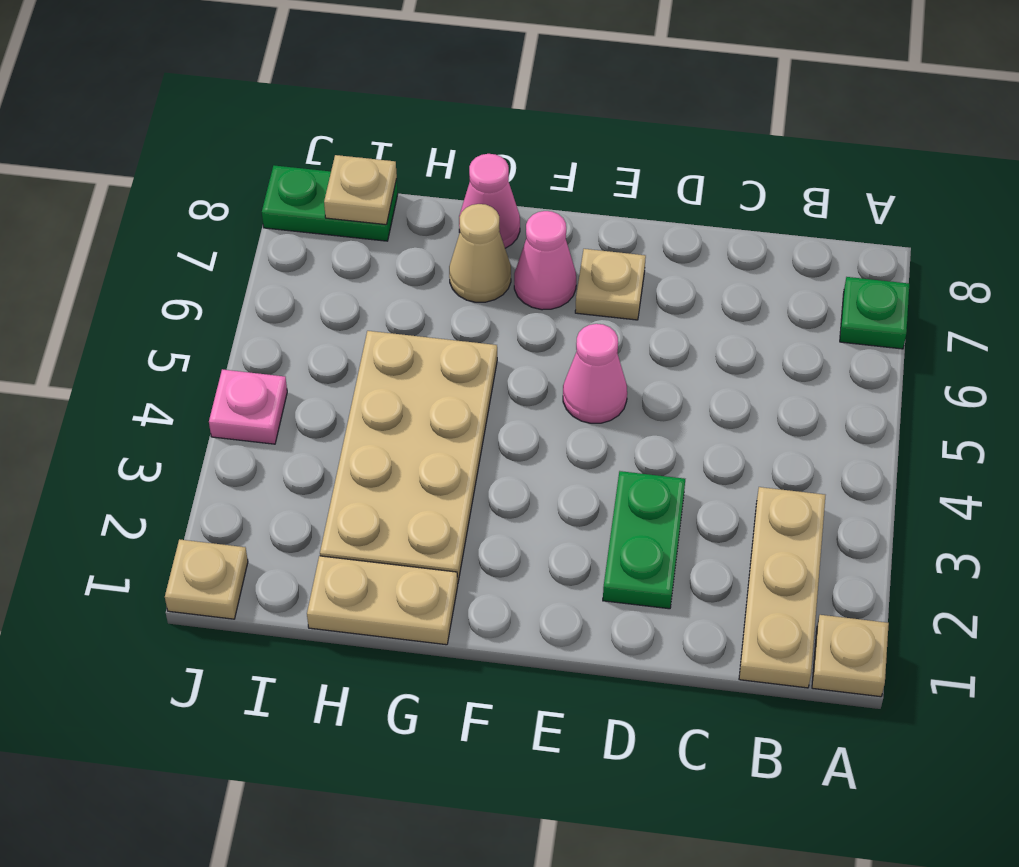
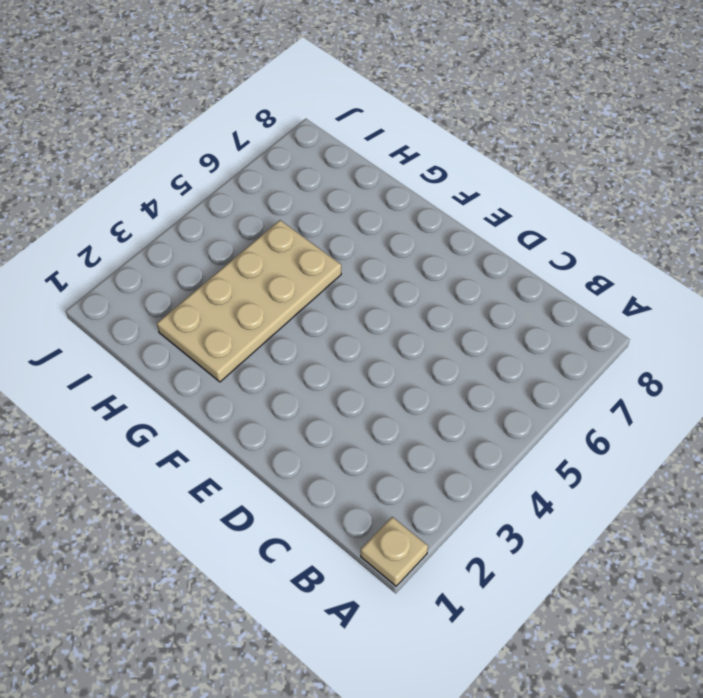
none -> green 1x1 plate [840,277,909,349]
none -> tan 1x3 plate [739,487,825,688]
none -> green 1x2 plate [603,471,685,609]

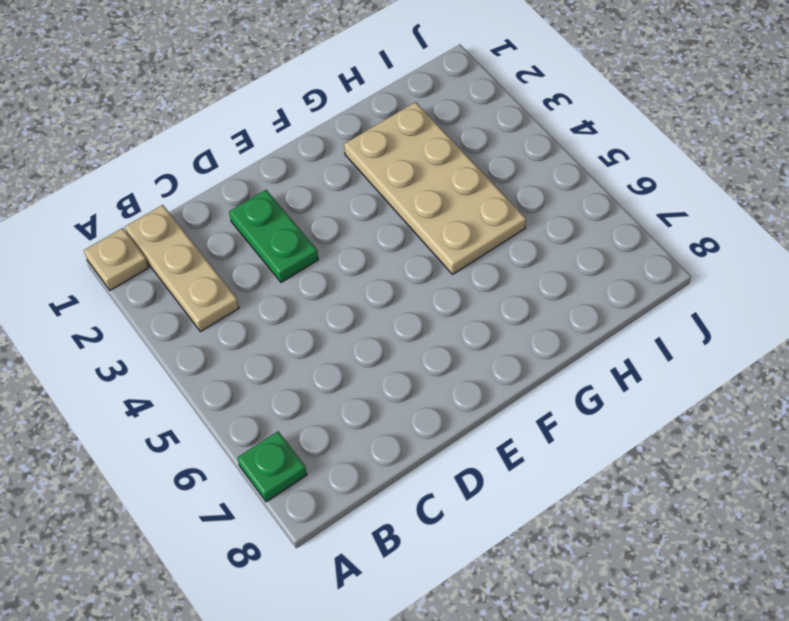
none -> pink 1x1 cone [563,324,627,423]
none -> tan 1x1 plate [575,249,646,320]
none -> pink 1x1 cone [514,211,576,310]

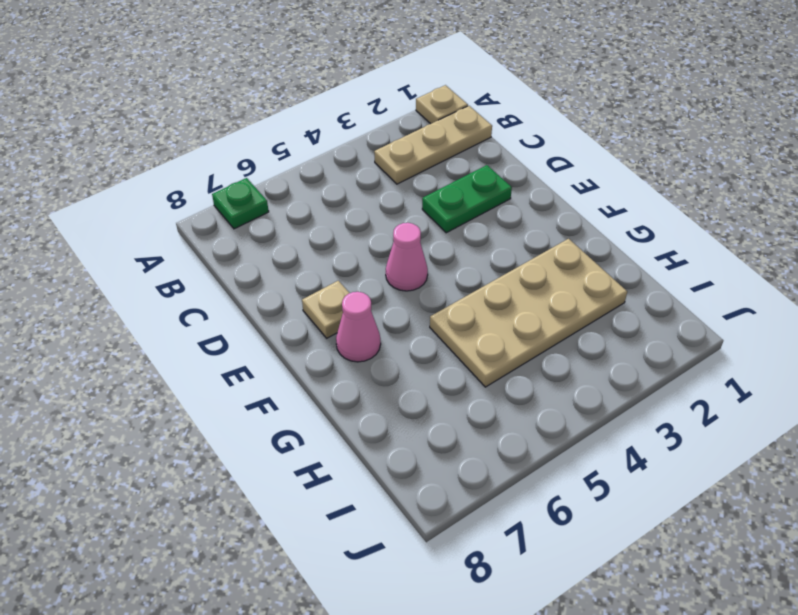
none -> tan 1x2 plate [307,556,458,645]
none -> tan 1x1 cone [449,204,511,302]
none -> pink 1x1 cone [459,154,520,248]

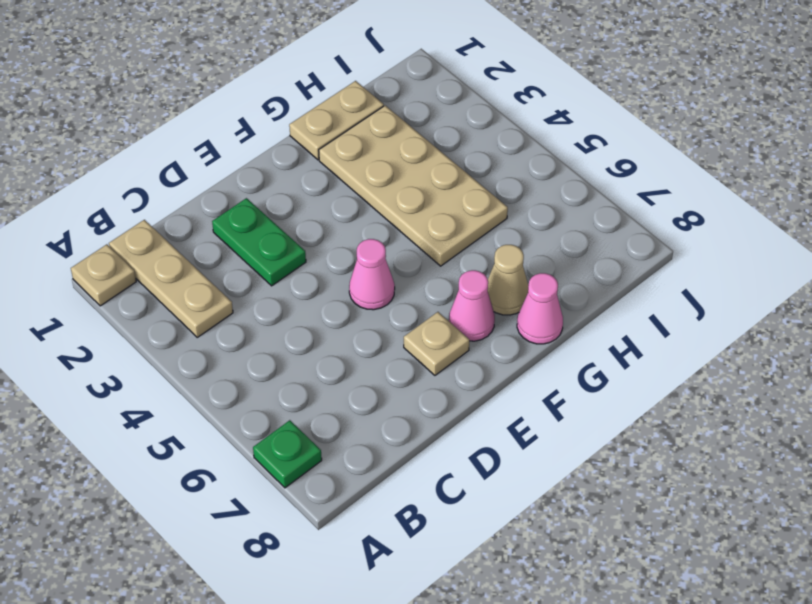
none -> green 1x2 plate [262,165,398,241]
none -> tan 1x1 plate [165,539,248,619]
none -> pink 1x1 plate [209,369,287,444]

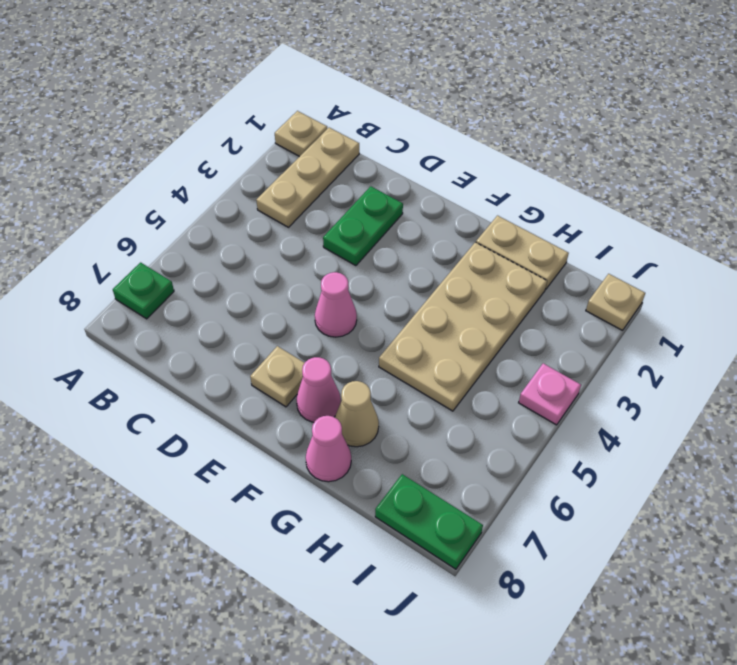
none -> tan 1x1 plate [324,155,397,225]

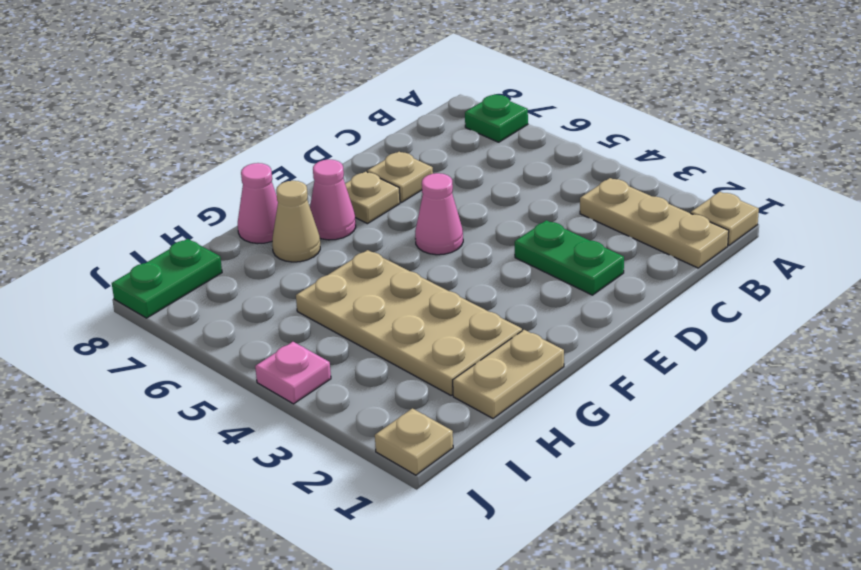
tan 1x1 plate [367,152,433,202] -> tan 1x1 plate moved to [324,155,397,225]

